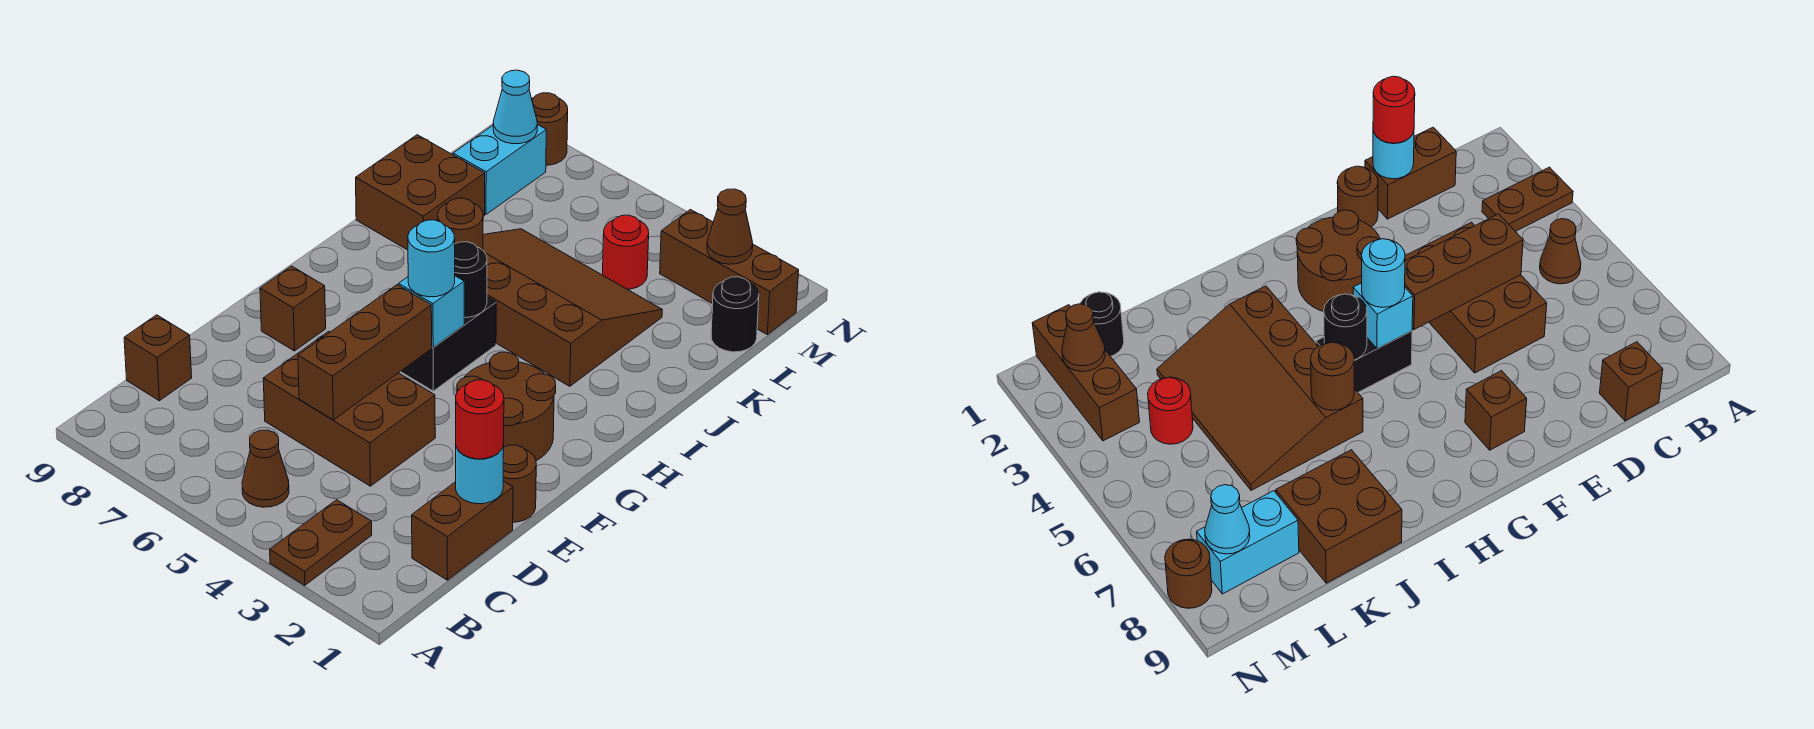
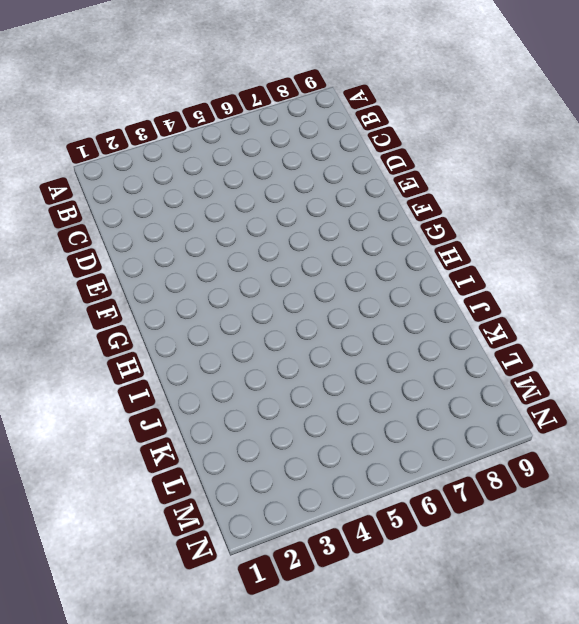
none -> brown 1x2 plate [270,500,372,585]
none -> brown 1x1 cone [242,430,289,507]
none -> brown 1x2 brick [412,481,513,580]

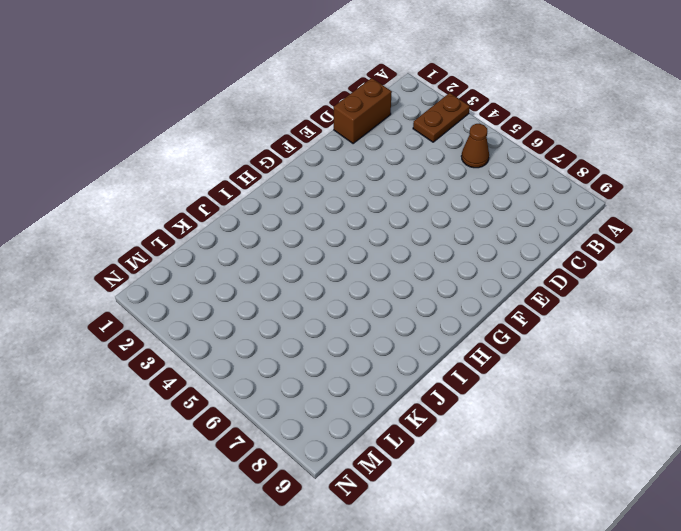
none -> brown 1x1 brick [124,315,192,401]
none -> brown 2x3 brick [263,331,435,486]
none -> brown 1x1 round brick [503,445,536,522]

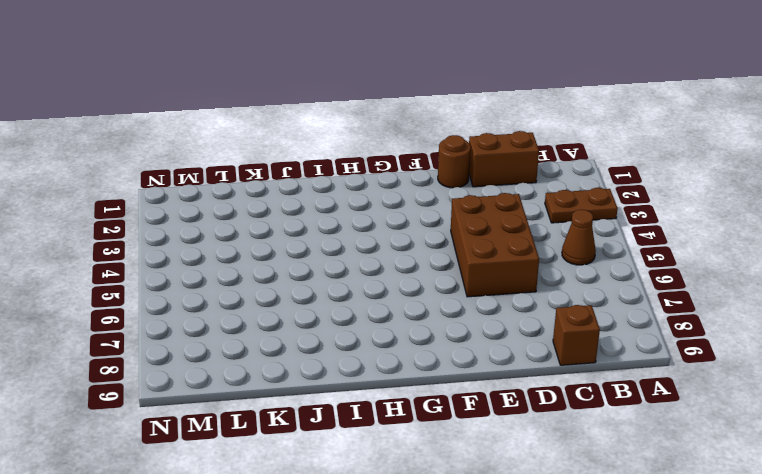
none -> brown 2x2 round brick [457,352,556,461]
none -> brown 1x1 brick [260,266,326,351]
none -> black 1x2 brick [401,297,496,391]

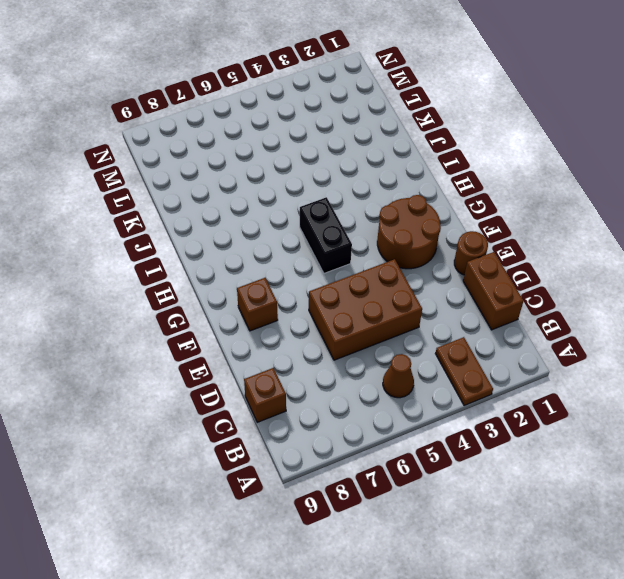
none -> brown 3x4 slope [483,229,662,386]
none -> brown 2x2 brick [356,135,485,250]
none -> black 1x1 round brick [711,277,759,352]

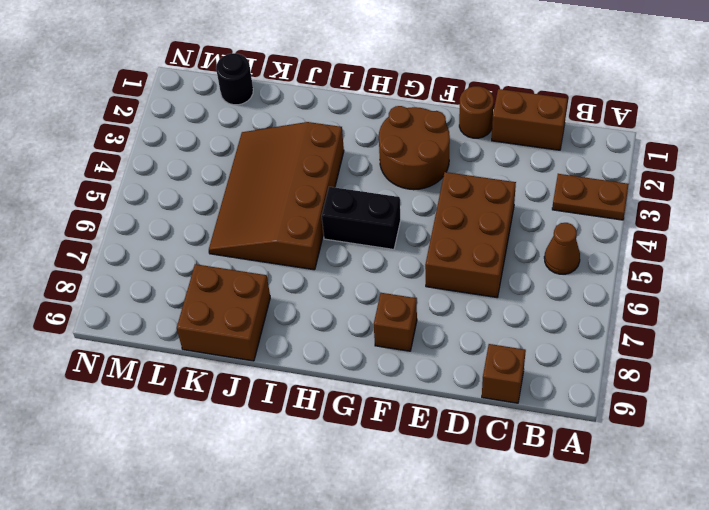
none -> red 1x1 round brick [603,215,649,289]
none -> cyan 1x2 brick [453,124,546,214]
none -> brown 1x3 brick [660,209,799,334]

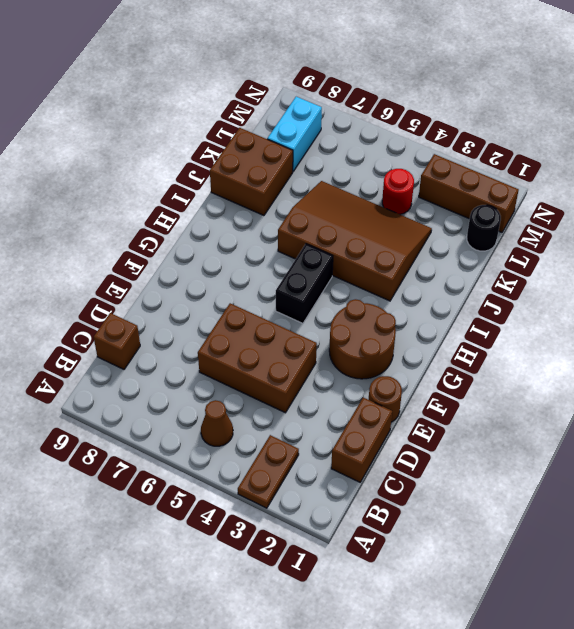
none -> brown 1x1 brick [260,266,326,351]
none -> brown 1x1 round brick [532,93,568,165]
none -> cyan 1x1 round brick [456,445,504,504]

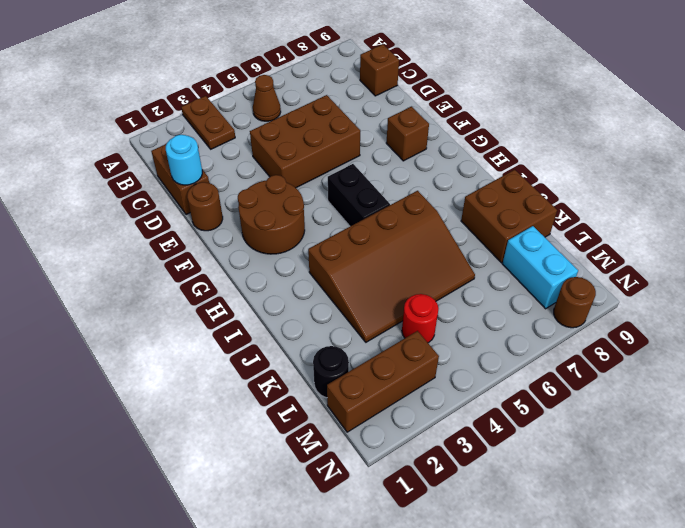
none -> brown 1x3 brick [298,285,432,420]
none -> cyan 1x1 brick [399,276,464,347]
none -> black 1x1 round brick [455,242,487,318]

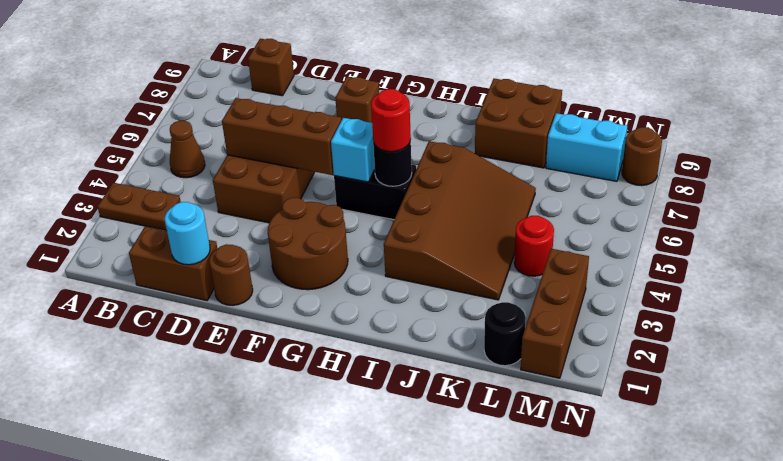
red 1x1 round brick [371,89,411,152] -> red 1x1 round brick moved to [456,380,504,459]
none -> brown 1x1 round brick [438,198,483,250]
none -> brown 1x1 cone [707,189,753,264]
none -> cyan 1x1 cone [493,70,537,144]

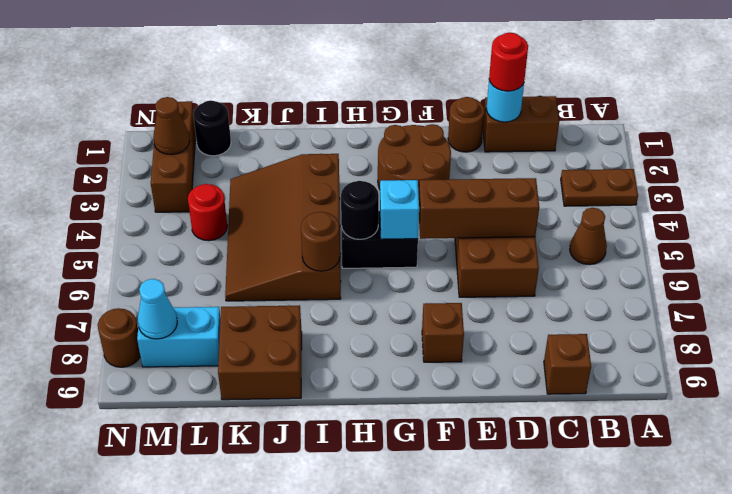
none -> cyan 1x1 round brick [408,220,455,297]

